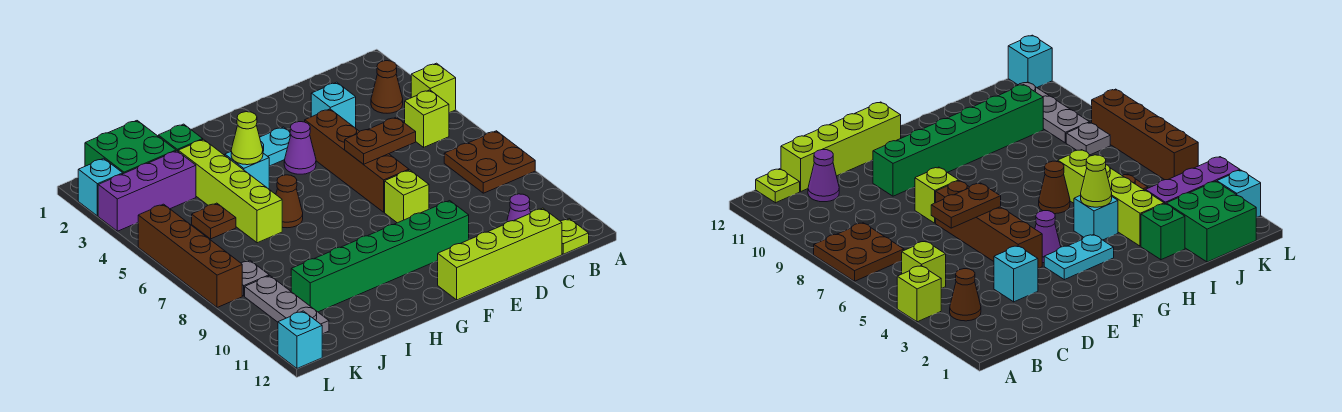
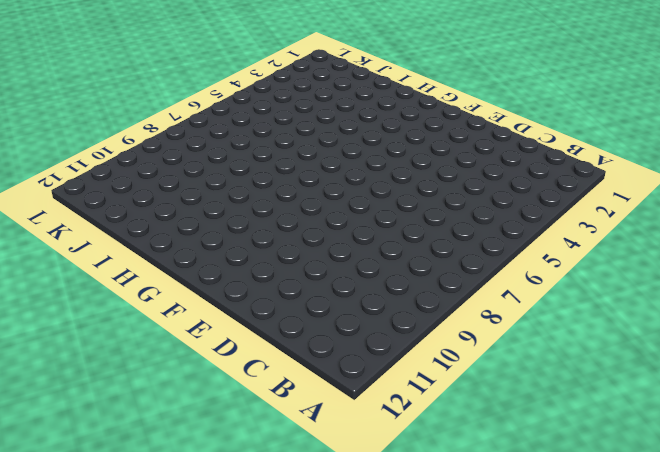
none -> lime 1x1 brick [411,63,456,113]
none -> brown 2x2 plate [444,131,535,193]
none -> brown 1x1 cone [371,61,403,113]

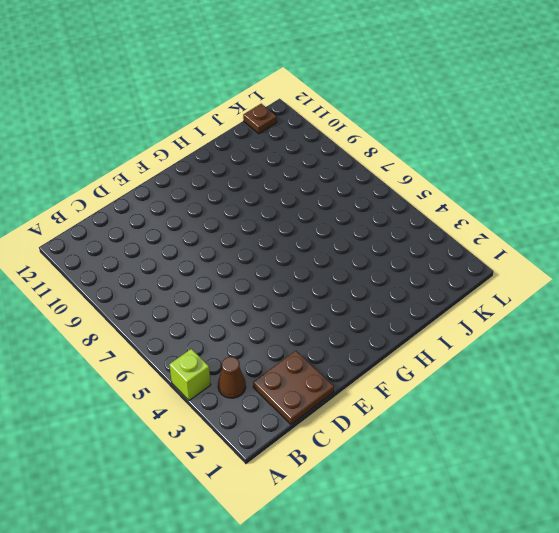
brown 2x2 plate [253,351,334,424] -> brown 2x2 plate moved to [444,131,535,193]
brown 1x1 plate [243,104,277,134] -> brown 1x1 plate moved to [192,203,236,239]
none -> lime 1x1 brick [405,90,449,147]
none -> lime 1x1 plate [561,219,589,254]
none -> purple 1x1 cone [507,194,531,222]

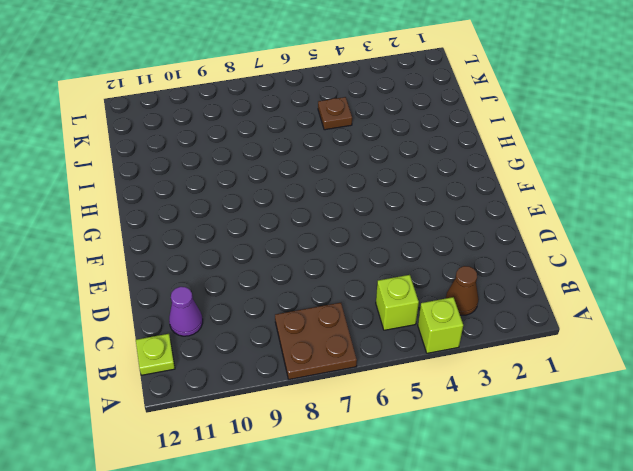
none -> lime 1x4 brick [438,208,562,300]
none -> cyan 1x1 brick [311,82,356,128]
none -> brown 1x4 brick [305,109,409,212]

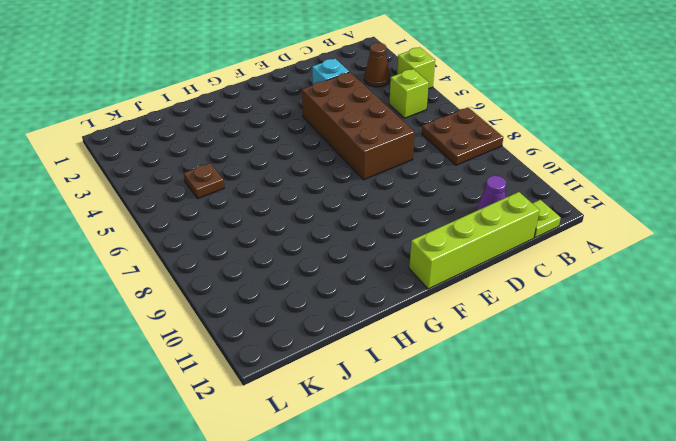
brown 2x4 brick [302,72,415,180] -> brown 1x4 brick [305,109,409,212]
none -> lime 1x1 brick [385,170,429,223]
none -> green 1x6 brick [291,201,469,312]
none -> cyan 1x2 plate [260,127,291,166]

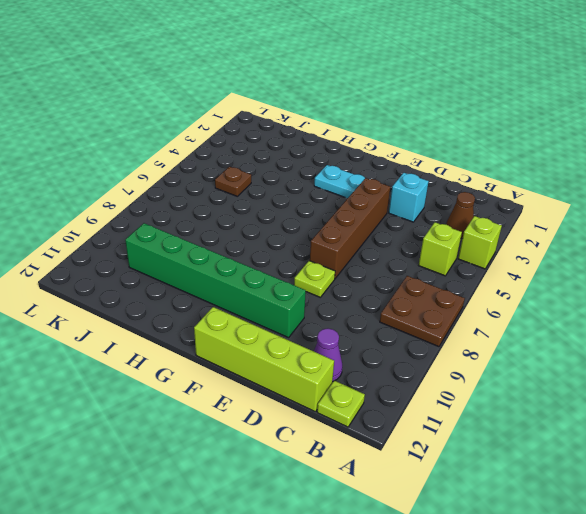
lime 1x1 plate [294,261,335,297] -> lime 1x1 brick [385,170,429,223]
none -> purple 1x1 cone [284,122,316,174]
none -> cyan 1x1 brick [225,152,269,189]
none -> brown 1x1 cone [276,175,303,228]

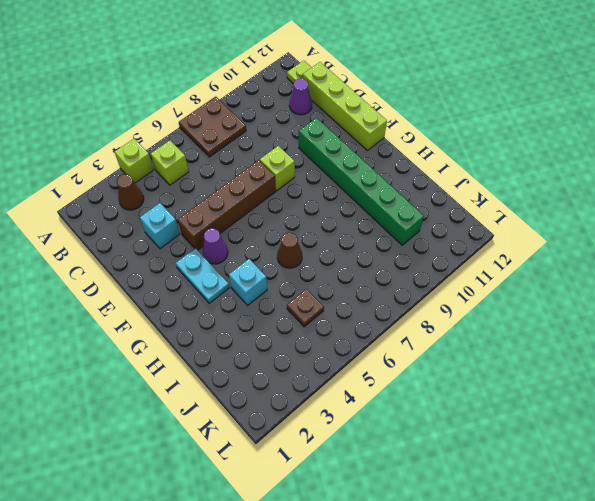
none -> green 1x1 brick [158,124,203,151]
none -> lime 1x4 brick [178,139,282,243]
none -> green 2x2 brick [85,121,176,174]

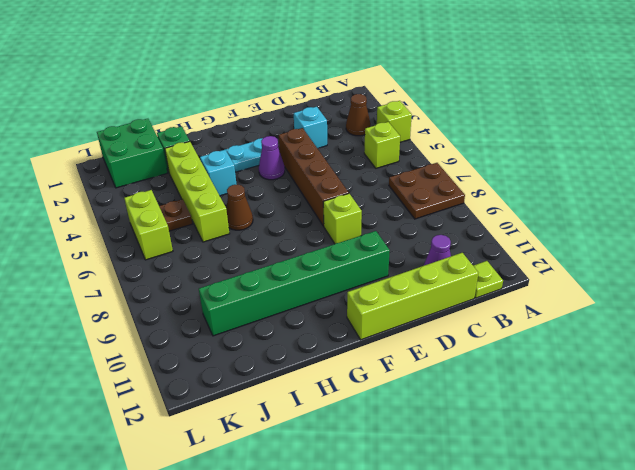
lime 1x2 brick [124,190,173,260] -> none
none -> purple 1x3 brick [98,151,196,231]
none -> grey 1x1 plate [241,261,269,296]
none -> grey 1x3 plate [245,276,329,334]

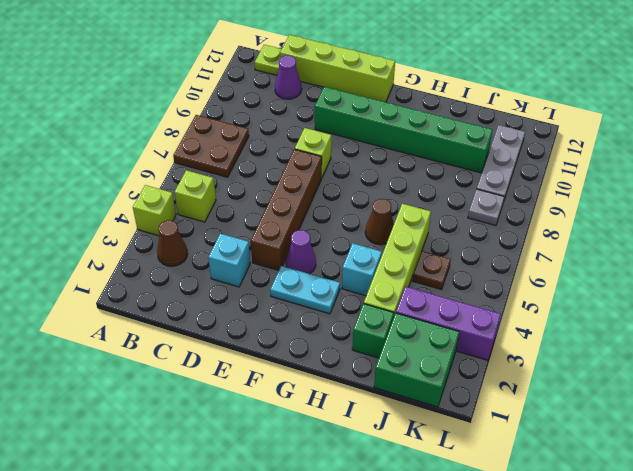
none -> cyan 1x1 brick [78,158,123,216]
none -> brown 1x4 brick [138,204,242,308]
none -> cyan 1x1 brick [278,311,322,368]

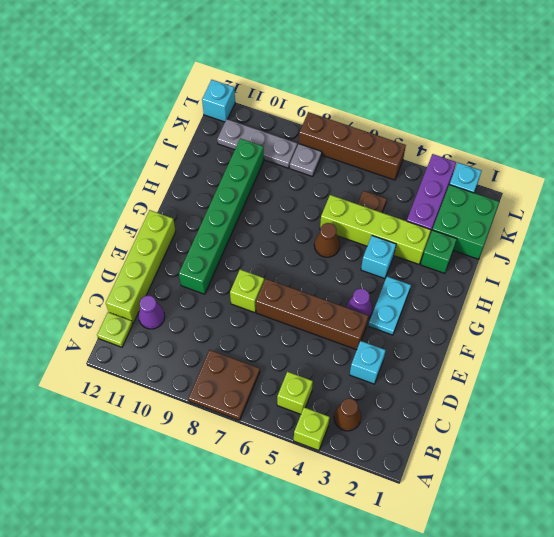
none -> brown 1x2 plate [345,117,416,164]
none -> lime 1x1 cone [231,112,263,165]

